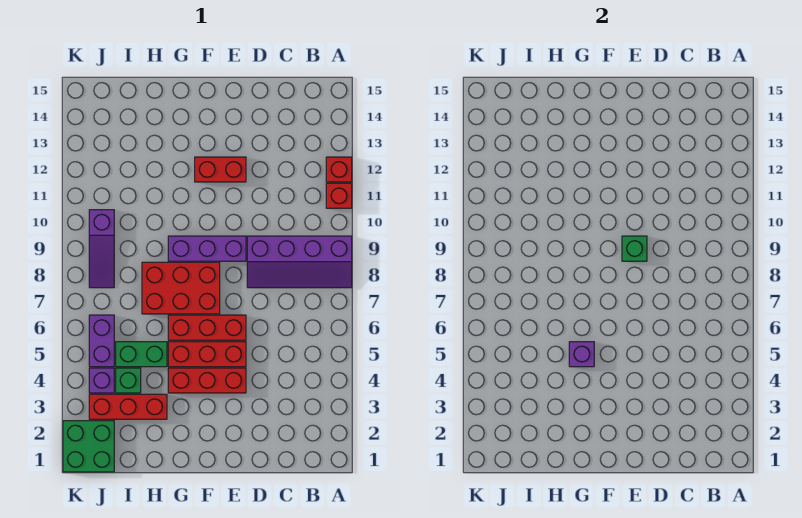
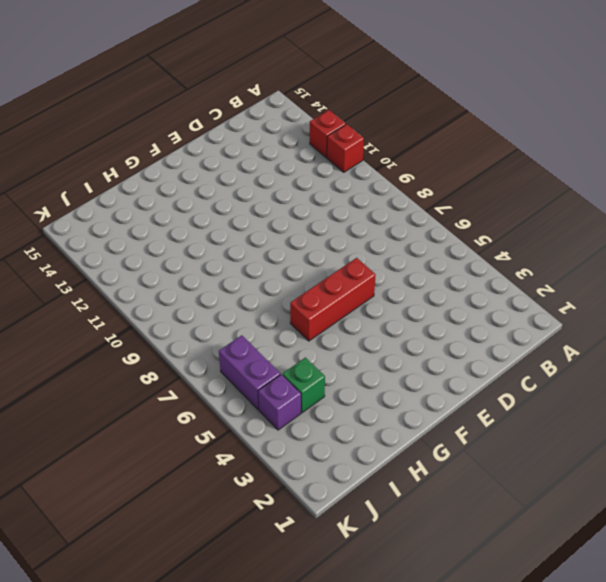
none -> purple 2x4 slope [247,236,352,288]
none -> red 1x3 brick [168,368,246,393]
none -> red 1x3 brick [168,342,246,367]

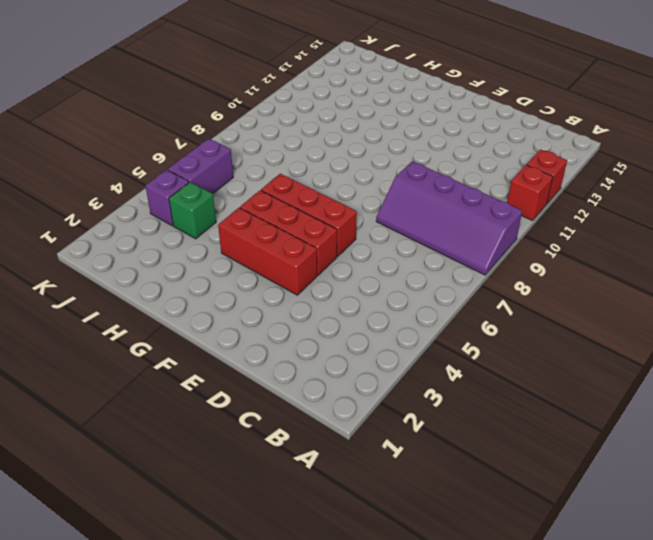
none -> purple 1x3 brick [168,236,246,261]
none -> red 1x2 brick [195,157,246,182]
none -> red 2x3 brick [142,262,220,314]

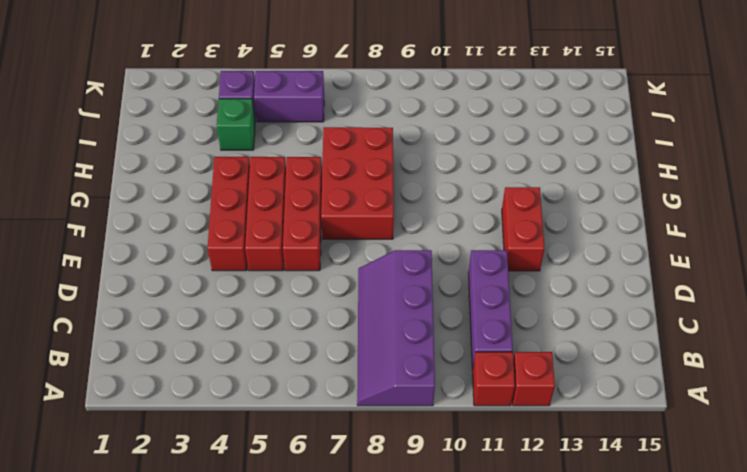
purple 1x3 brick [468,250,513,370] -> purple 1x3 brick moved to [168,236,246,261]
none -> red 1x3 brick [89,394,167,419]
none -> green 1x2 brick [116,342,167,367]
none -> green 2x2 brick [63,421,114,472]

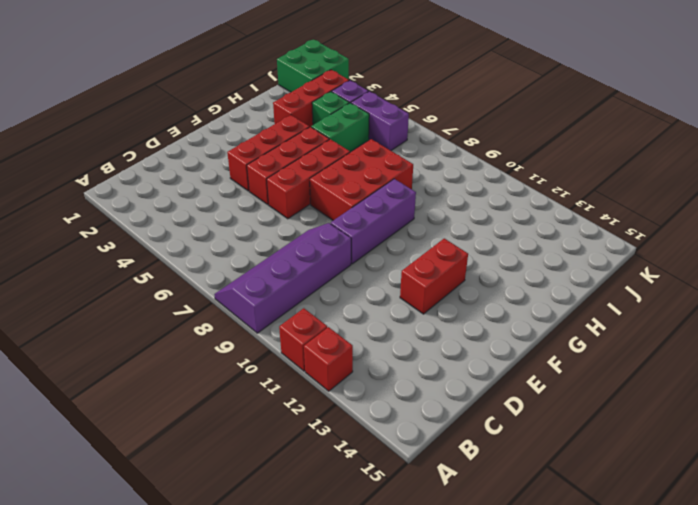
none -> purple 1x3 slope [89,210,114,288]
none -> green 1x1 brick [622,236,647,261]
none -> purple 1x1 brick [569,342,594,367]

